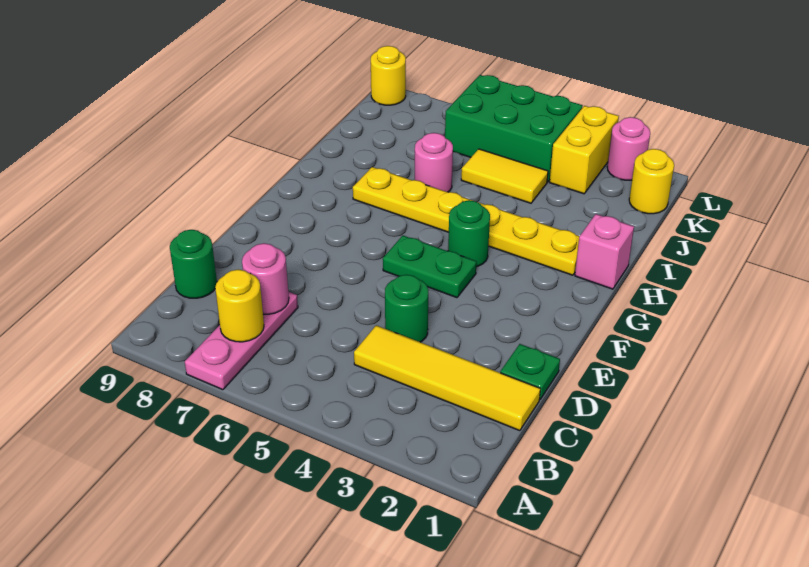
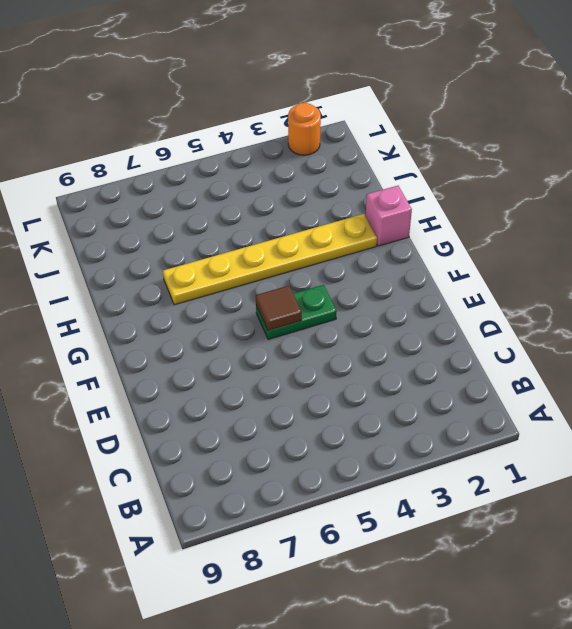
brown 1x1 tile [256,286,302,331] -> none
orange 1x1 round brick [288,103,321,155] -> pink 1x1 round brick [607,117,650,180]
none -> pink 1x3 plate [185,292,298,390]
none -> yellow 1x4 tile [354,325,540,431]
none -> green 1x1 round brick [170,230,217,298]

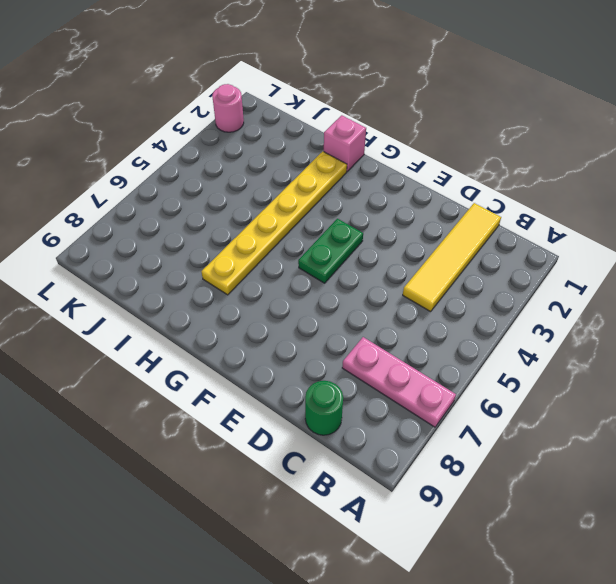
none -> green 1x1 plate [500,344,560,400]
none -> green 1x1 round brick [385,275,428,342]
none -> green 1x1 round brick [448,200,490,267]

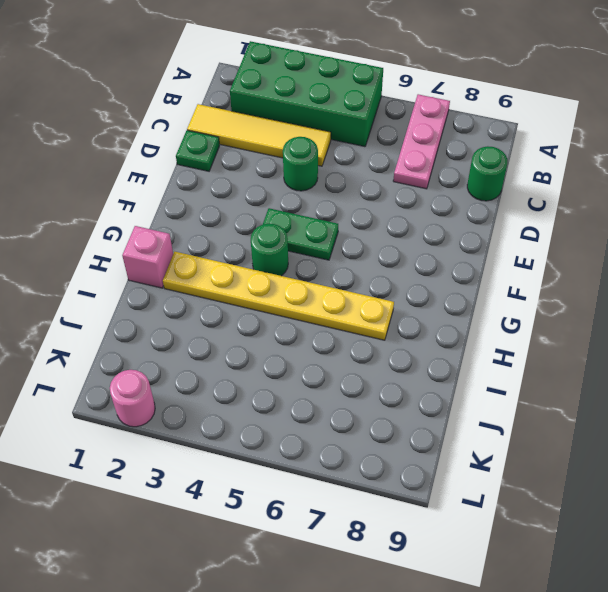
green 2x4 brick [230,41,383,147] -> none
none -> pink 1x1 round brick [415,133,453,192]
none -> yellow 1x2 tile [461,149,548,203]
none -> yellow 1x1 round brick [629,149,674,214]

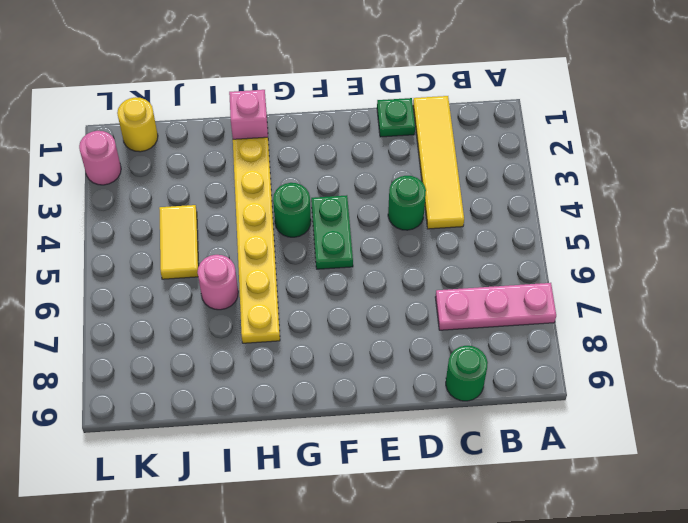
none -> yellow 1x2 brick [550,106,619,194]
none -> green 2x3 brick [445,75,583,182]
none -> yellow 1x1 round brick [371,46,406,105]

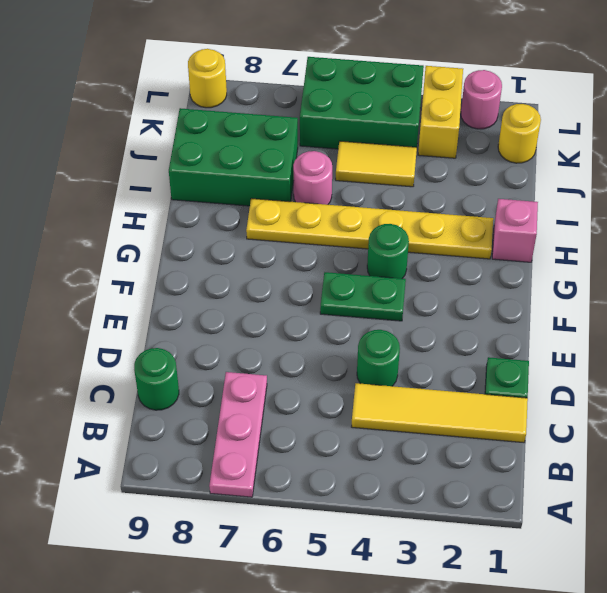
green 2x3 brick [169,108,298,206] -> none
none -> yellow 1x1 round brick [215,270,264,342]
none -> pink 1x1 round brick [242,243,289,314]

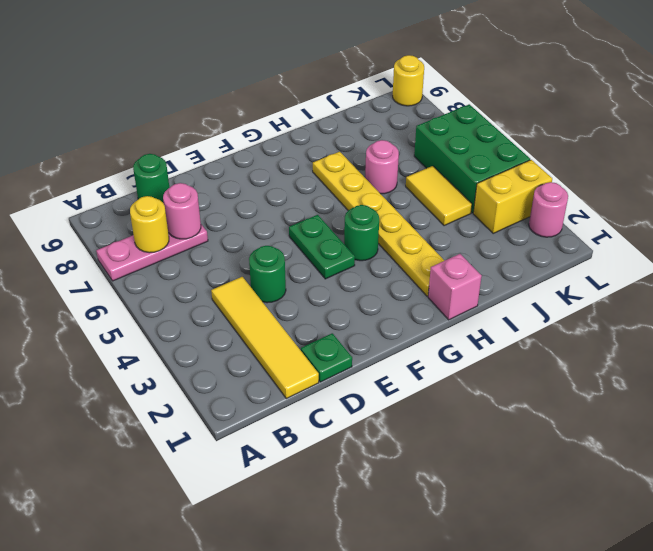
none -> yellow 1x1 round brick [629,149,674,214]

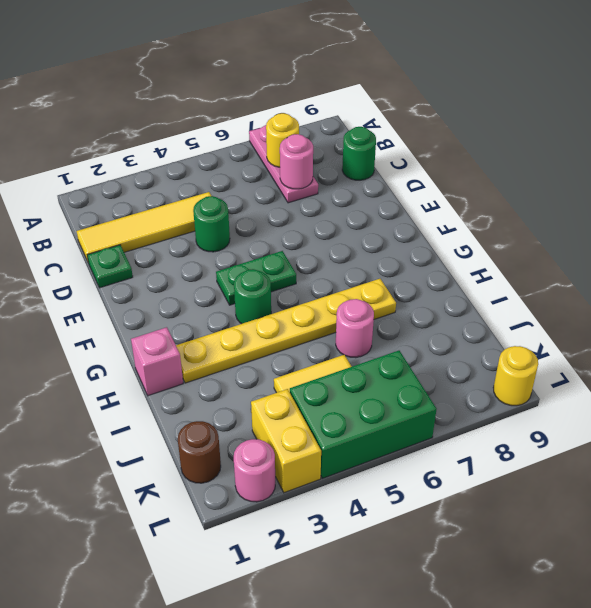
brown 1x1 round brick [178,421,221,483] -> yellow 1x1 round brick [629,149,674,214]

